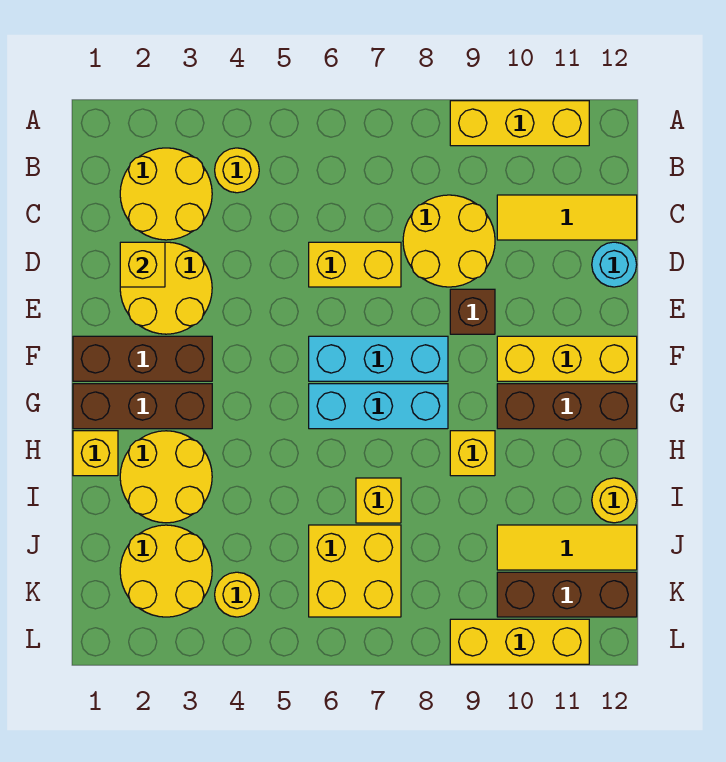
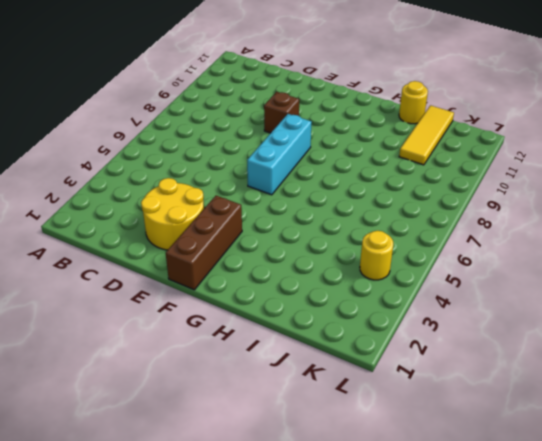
none -> yellow 1x3 brick [450,101,589,146]
none -> yellow 2x2 round brick [120,148,212,240]
none -> yellow 1x1 round brick [215,148,259,193]

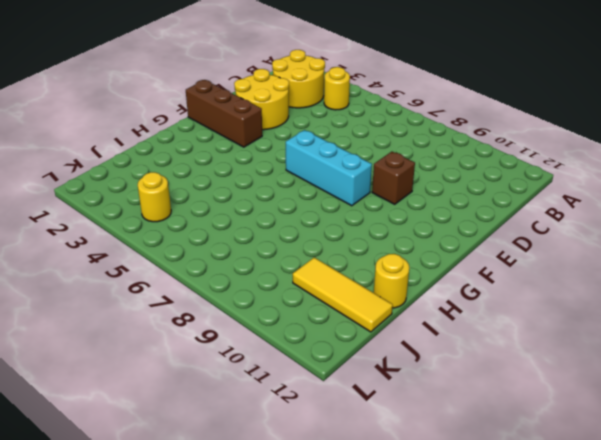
none -> yellow 1x3 brick [450,101,589,146]
none -> yellow 2x2 round brick [403,195,495,287]
none -> yellow 1x3 tile [497,195,637,240]

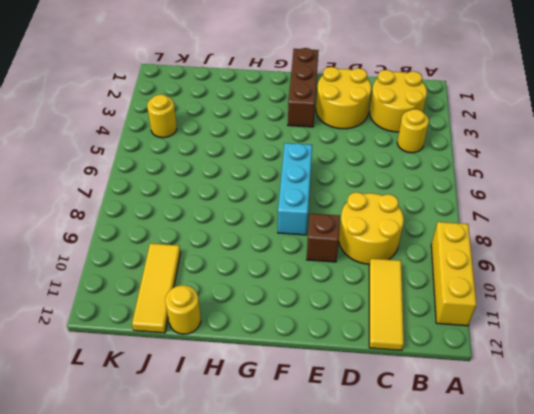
none -> yellow 1x2 brick [309,242,401,287]
none -> cyan 1x1 round brick [592,242,637,287]
none -> yellow 1x3 brick [497,336,637,381]

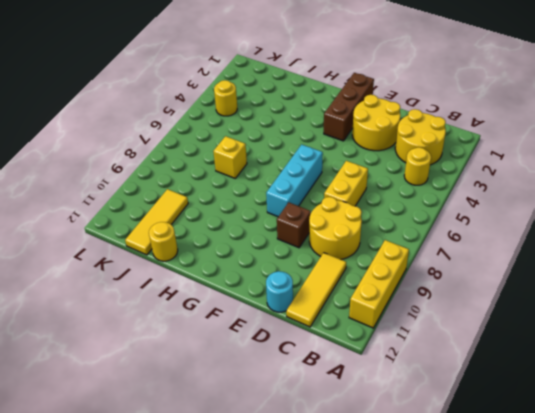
none -> yellow 1x3 brick [497,336,637,381]
none -> brown 1x3 brick [73,384,212,429]
none -> cyan 1x3 brick [309,384,448,429]

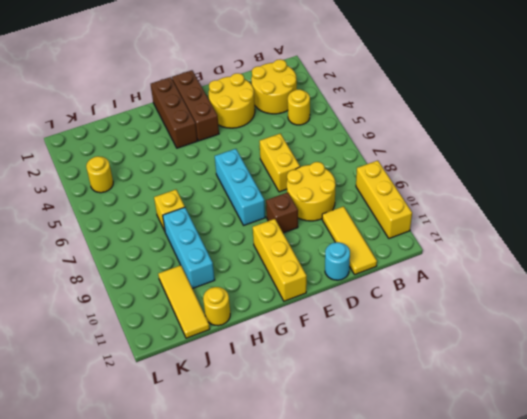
cyan 1x3 brick [163,207,215,289] -> cyan 1x3 brick moved to [309,384,448,429]
none -> brown 1x3 brick [497,384,637,429]
none -> yellow 1x1 brick [73,431,118,476]
none -> yellow 2x2 round brick [120,431,212,523]

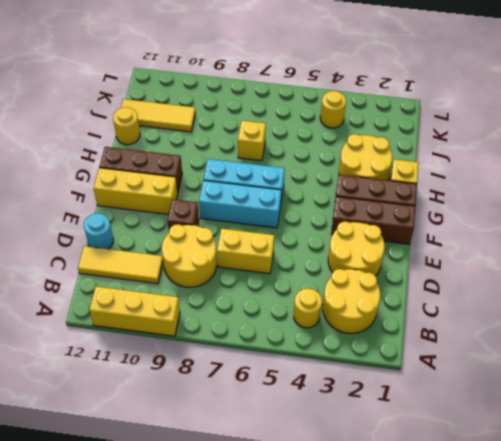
none -> yellow 1x1 brick [450,431,495,476]
none -> yellow 2x2 round brick [120,525,212,617]
none -> yellow 2x2 brick [309,525,401,617]

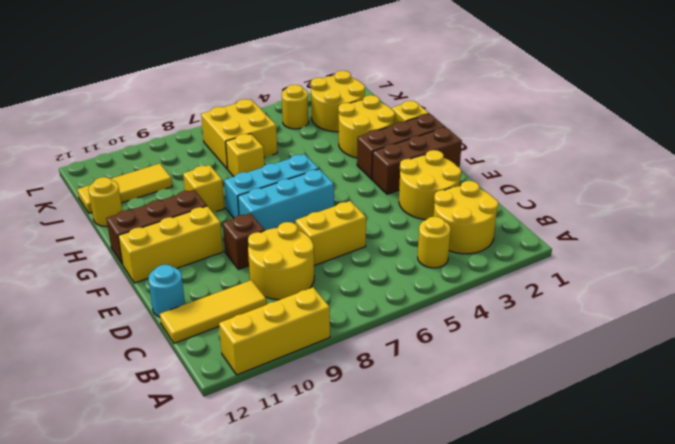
none -> brown 1x3 brick [497,572,637,617]
none -> yellow 1x3 brick [450,619,589,664]
none -> yellow 1x1 brick [120,242,165,287]

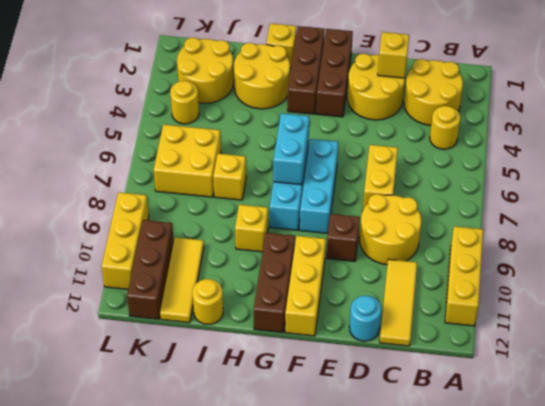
cyan 1x2 brick [273,113,309,185] -> none

